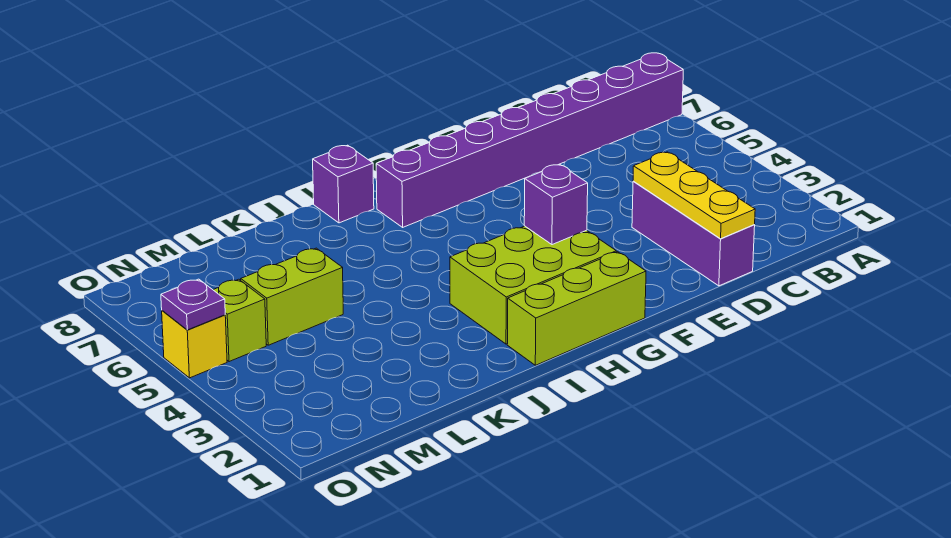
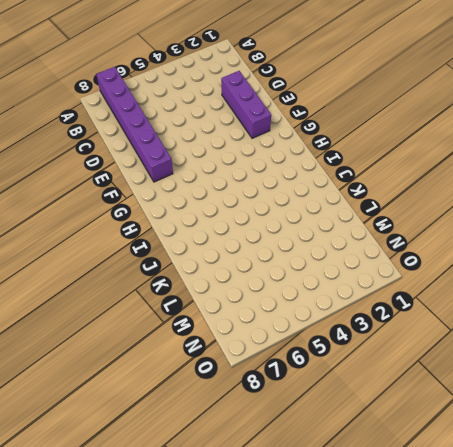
purple 1x6 brick [96,67,173,182] -> purple 1x8 brick [376,53,683,227]
purple 1x3 brick [221,71,271,138] -> purple 1x3 brick turned to [632,181,755,286]
none -> lime 1x3 brick [507,252,646,365]
none -> lime 2x3 brick [450,226,616,344]

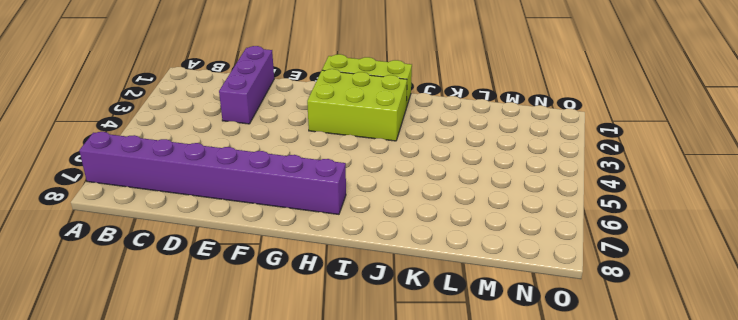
none -> purple 1x1 brick [313,145,374,223]
none -> lime 1x2 brick [241,248,343,345]

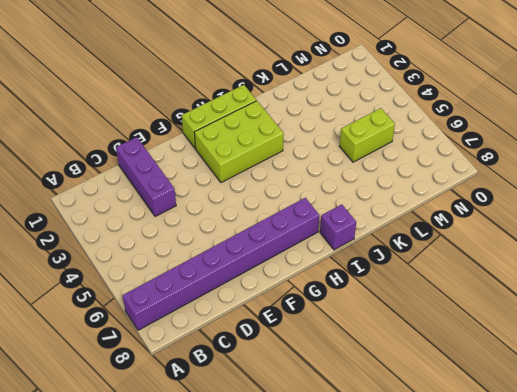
none -> lime 1x1 brick [213,279,266,362]
none -> yellow 1x1 brick [162,311,227,378]

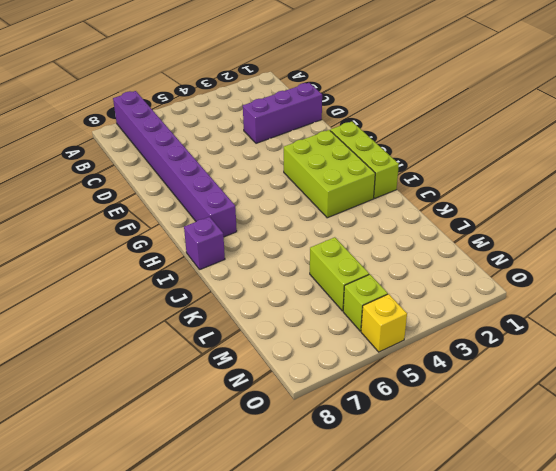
none -> yellow 1x3 plate [633,152,755,239]
none -> purple 1x1 brick [524,164,588,245]

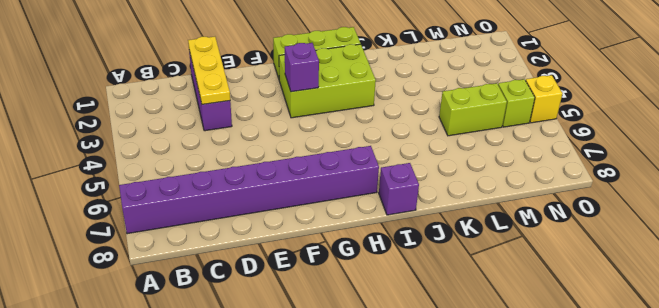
none -> purple 1x1 plate [161,279,225,330]

